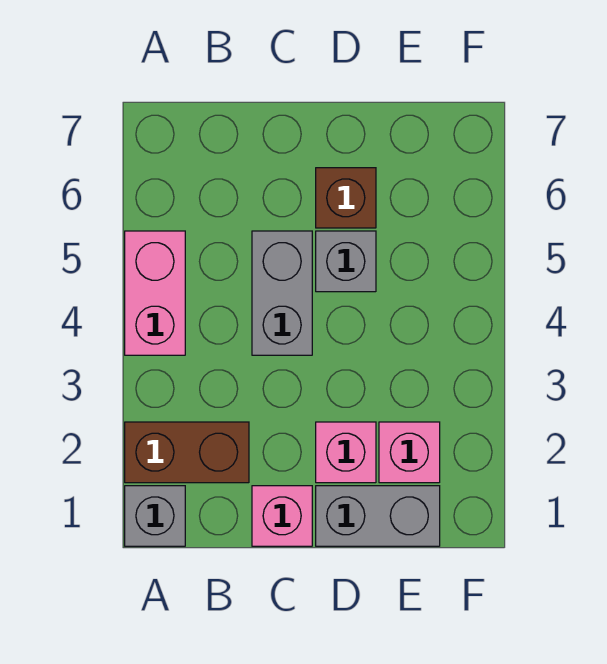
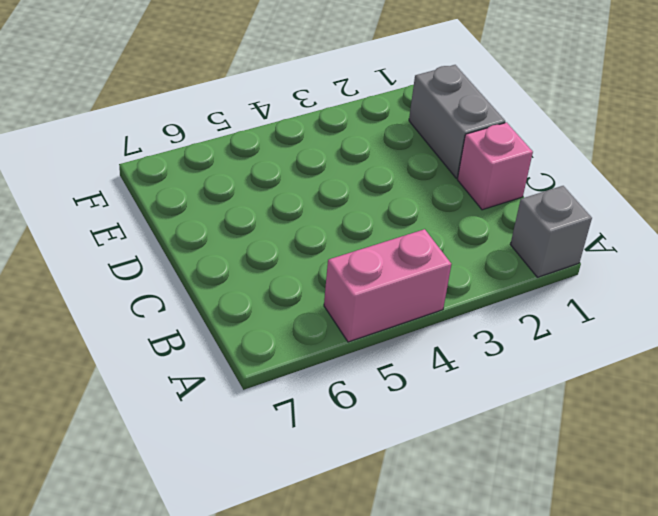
none -> brown 1x2 brick [125,422,249,483]
none -> grey 1x2 brick [252,231,312,355]

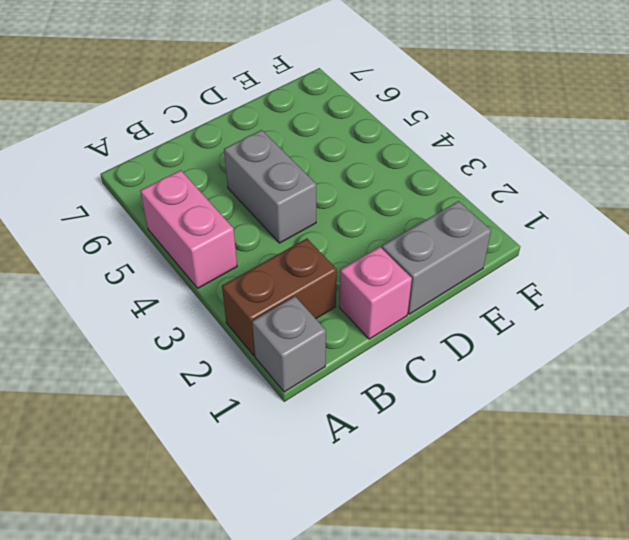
none -> pink 1x1 brick [316,422,376,483]
none -> grey 1x1 brick [316,231,376,292]

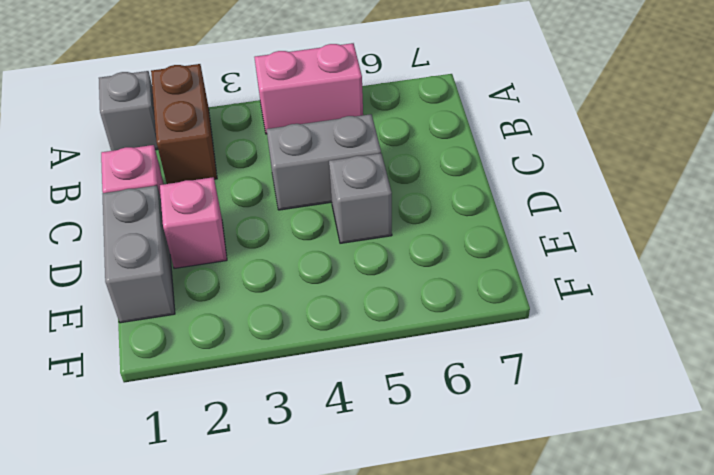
none -> brown 1x1 brick [316,168,376,228]
none -> pink 1x1 brick [379,422,440,483]

